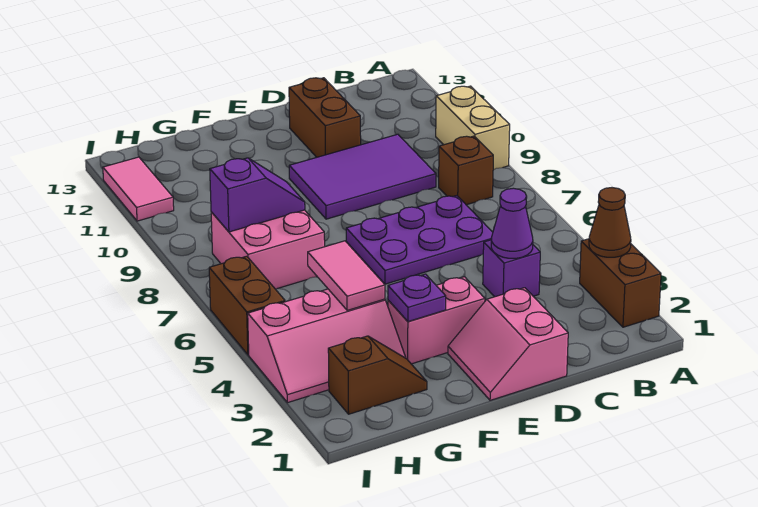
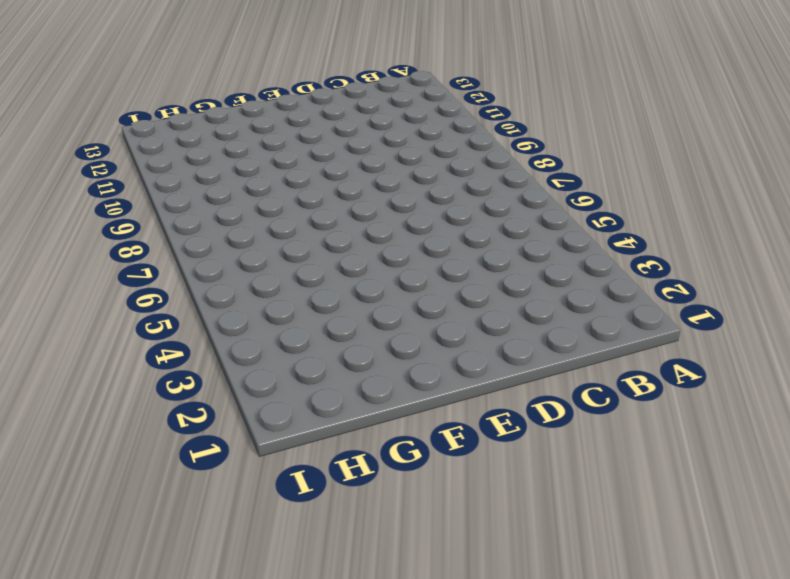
none -> brown 1x2 brick [580,239,661,327]
none -> tan 1x2 brick [436,86,510,170]
none -> brown 1x1 brick [439,136,493,205]

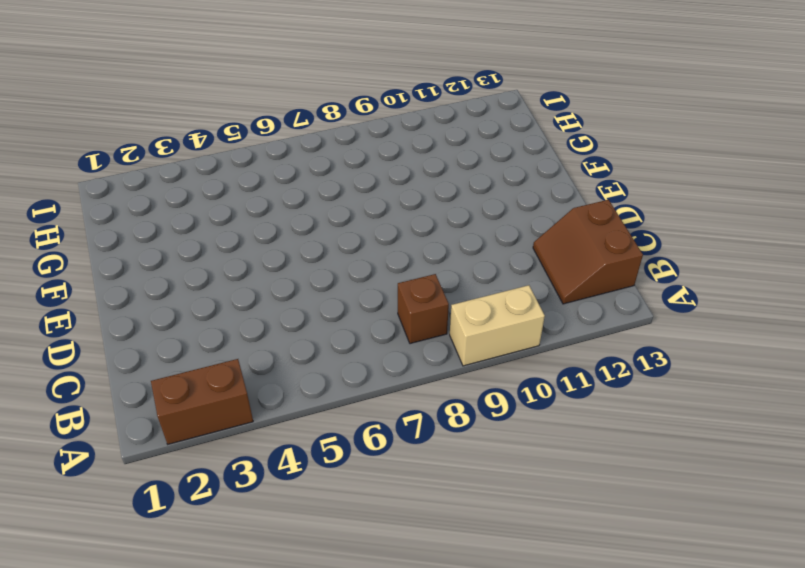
brown 2x2 slope [533,200,643,304] -> none
none -> purple 1x1 brick [483,240,540,297]
none -> purple 2x3 plate [346,196,493,284]
none -> purple 2x3 tile [289,134,436,219]

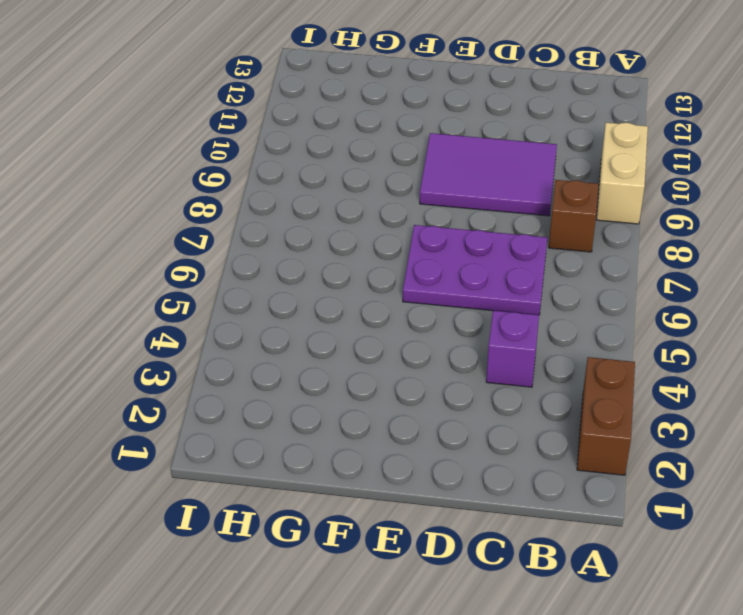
none -> pink 2x2 slope [448,288,568,400]
none -> brown 1x2 brick [289,78,361,157]
none -> pink 1x2 brick [388,277,485,364]

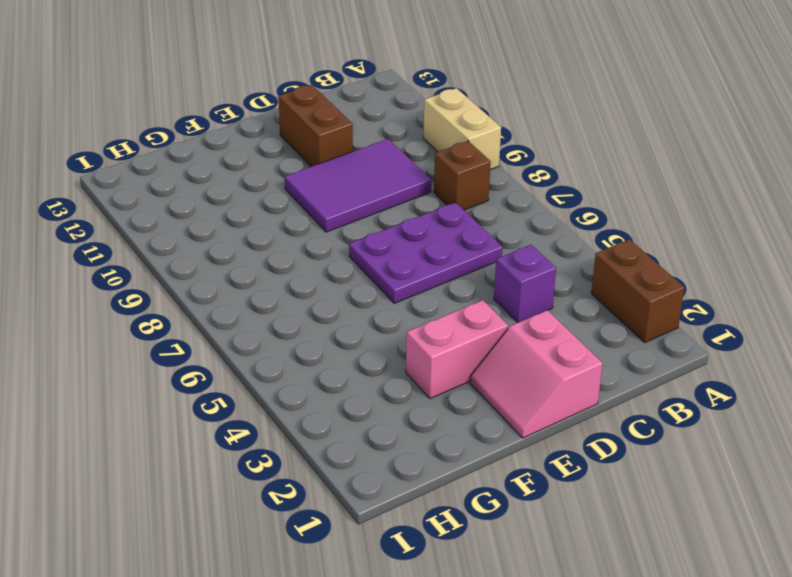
none -> brown 1x2 slope [328,336,427,414]
none -> pink 2x3 slope [248,289,406,403]
none -> pink 2x2 brick [211,210,325,289]

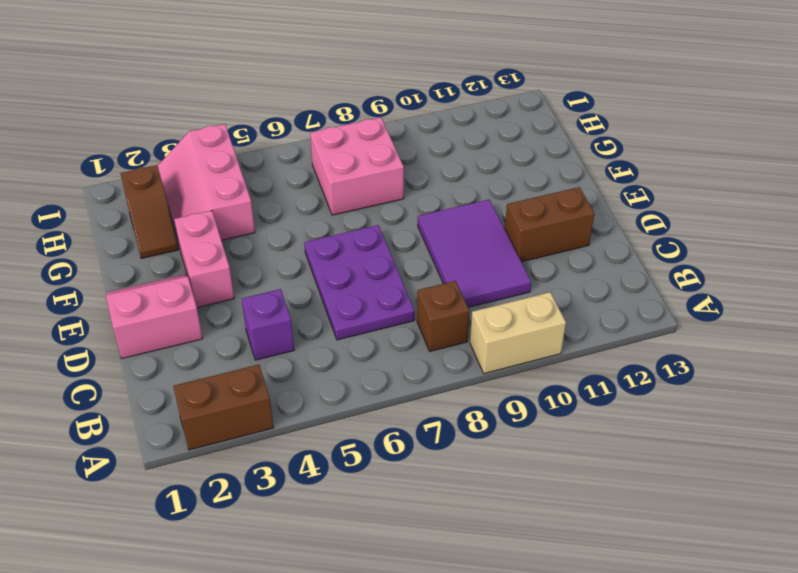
none -> brown 1x2 brick [209,256,285,355]
none -> pink 1x2 tile [103,157,174,221]
none -> brown 1x1 cone [589,188,631,257]

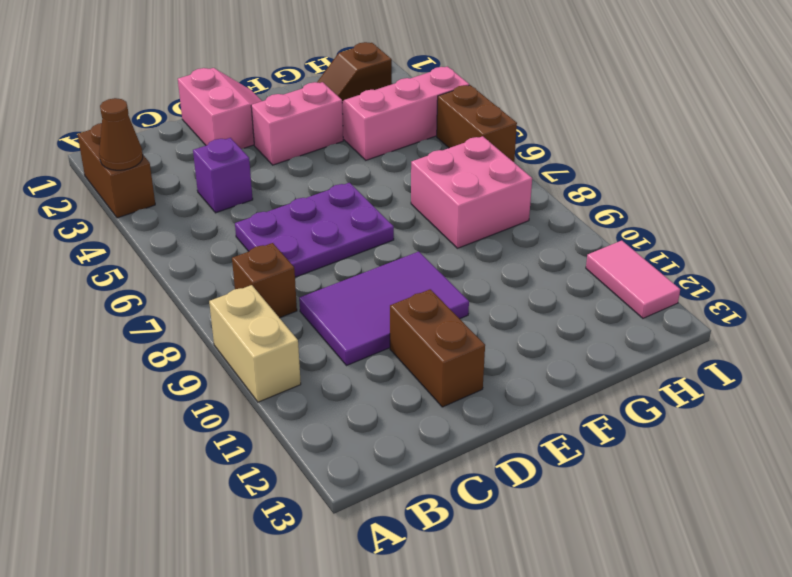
none -> purple 1x1 cone [491,188,533,258]
none -> purple 1x1 plate [388,274,446,322]
none -> pink 1x2 tile [308,241,385,310]

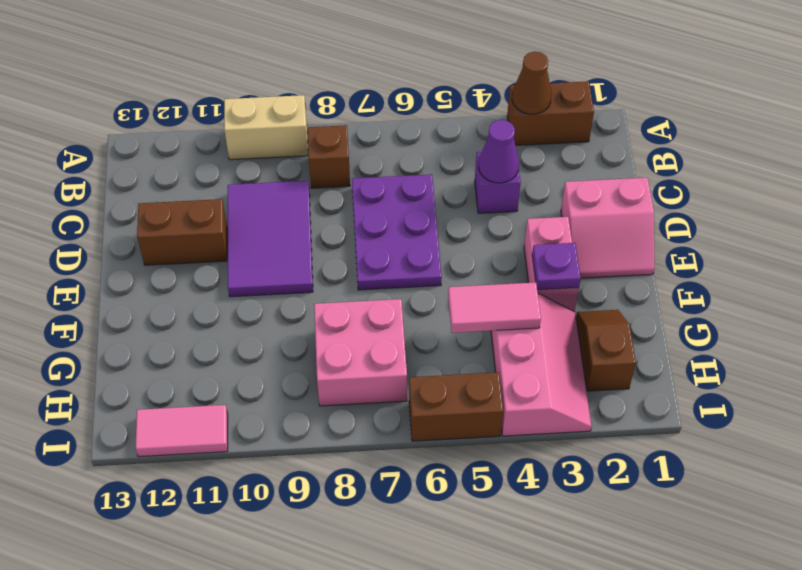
none -> purple 1x2 slope [210,158,305,232]

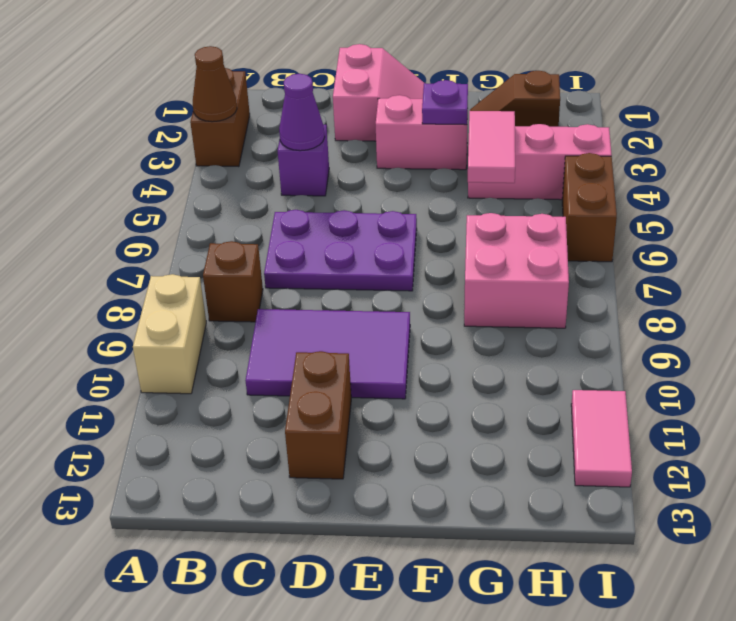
none -> purple 1x2 slope [210,158,305,232]

